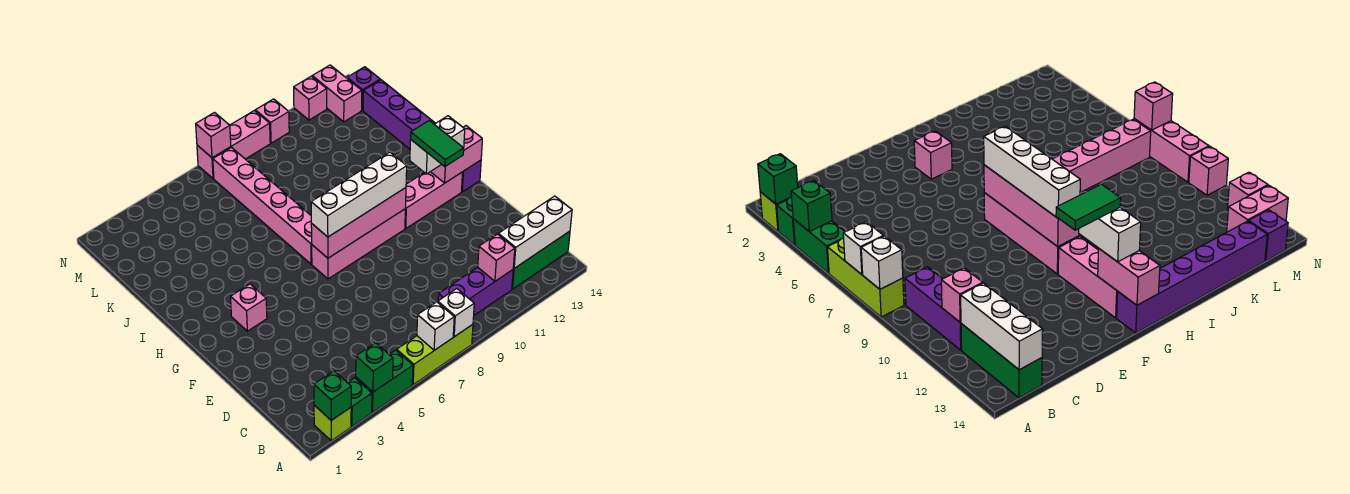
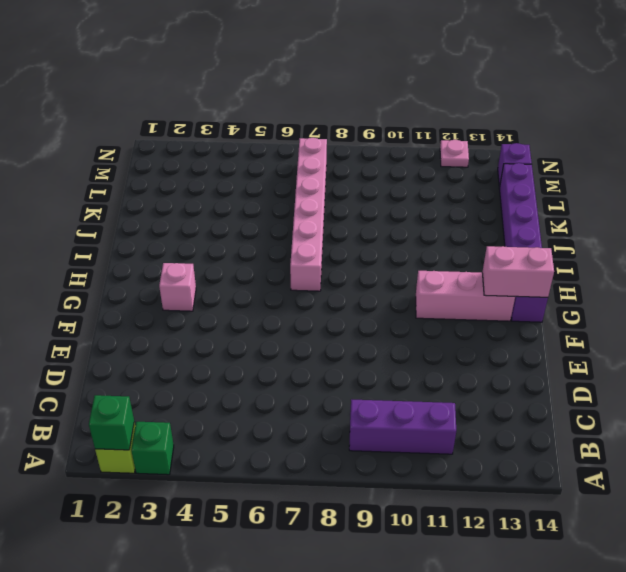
pink 1x1 plate [440,140,469,167] -> pink 1x1 brick [294,76,327,120]
none -> green 1x2 brick [356,350,413,412]
none -> lime 1x3 brick [397,324,473,384]
none -> green 1x3 brick [512,231,570,289]

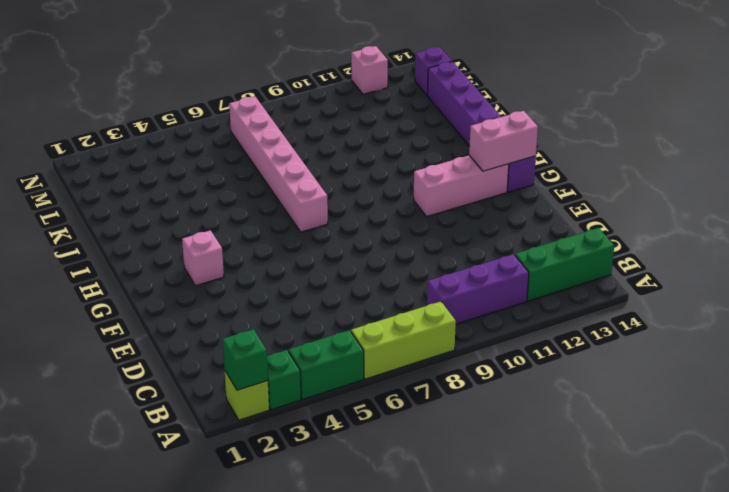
none -> pink 1x4 brick [312,209,405,279]
none -> pink 1x2 brick [312,65,362,122]
none -> pink 1x3 brick [197,111,270,179]

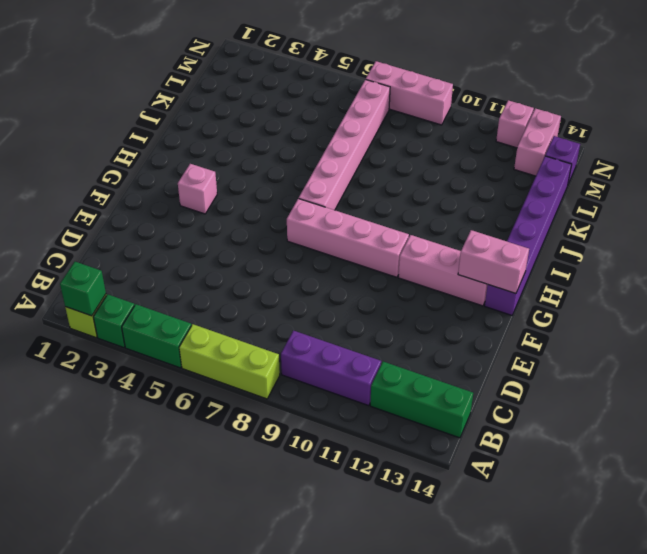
none -> pink 1x1 brick [255,99,289,143]
none -> green 1x1 brick [356,343,393,392]
none -> white 1x1 brick [417,302,454,350]

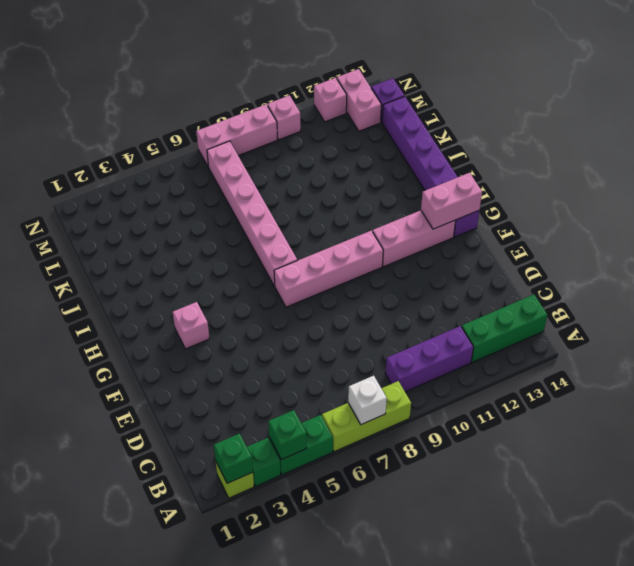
none -> white 1x1 brick [438,289,474,337]
none -> pink 1x1 brick [478,234,515,281]
none -> white 1x3 brick [498,196,572,268]

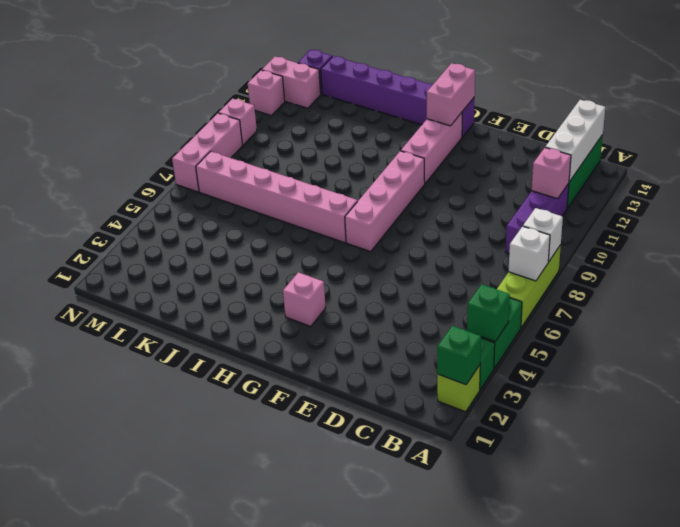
none -> pink 1x4 brick [311,188,406,258]
none -> pink 1x1 brick [196,113,231,158]
none -> white 1x4 brick [311,152,407,237]

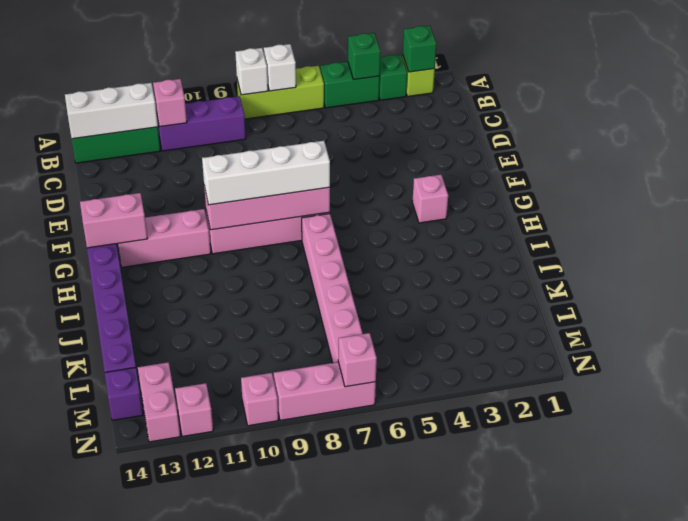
none -> white 1x2 brick [410,116,465,174]
none -> green 1x2 tile [411,121,464,167]

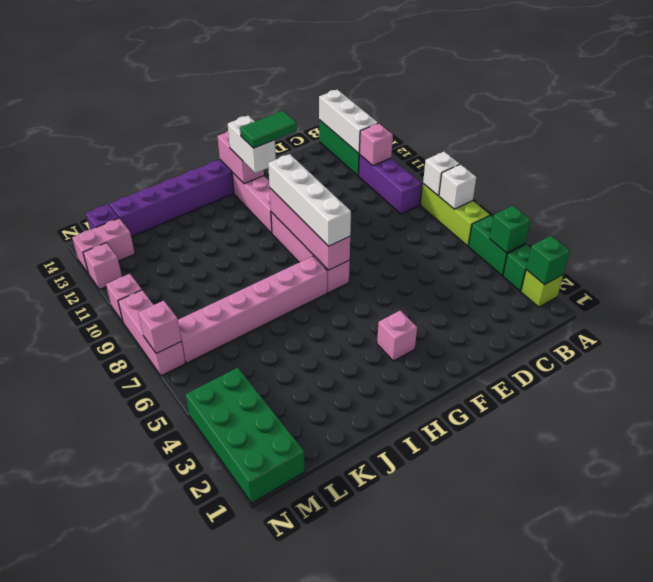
green 2x4 brick [186,368,305,503] -> none

